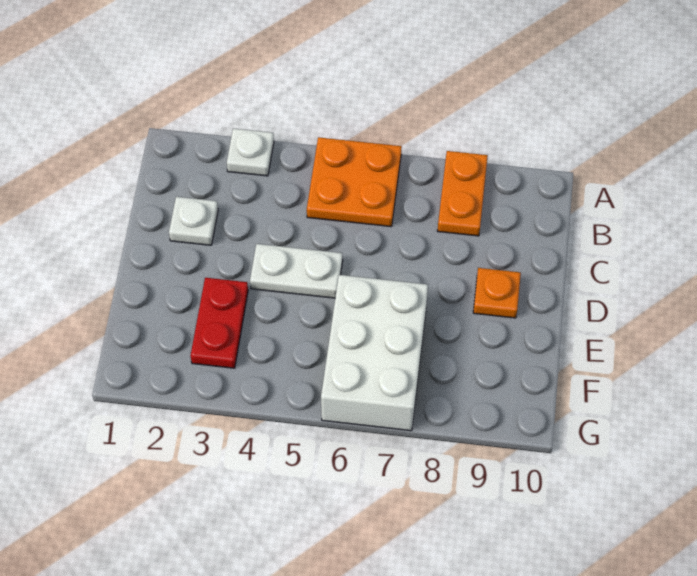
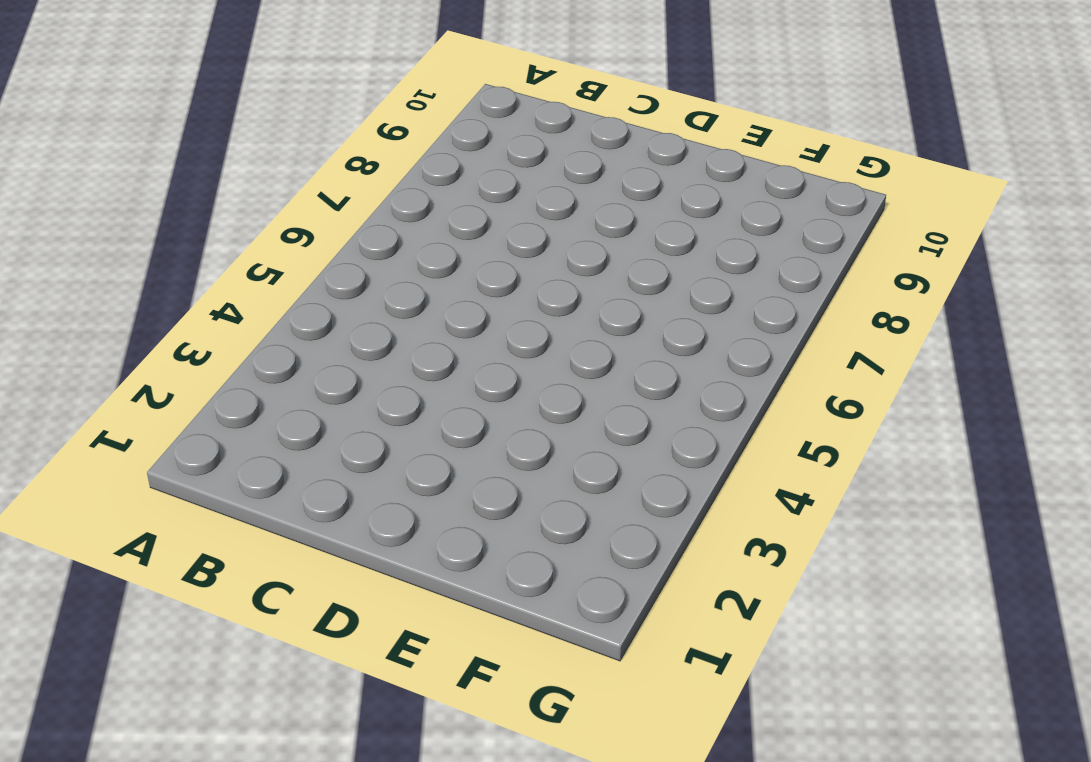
none -> white 1x1 plate [227,128,274,176]
none -> orange 2x2 plate [307,137,402,227]

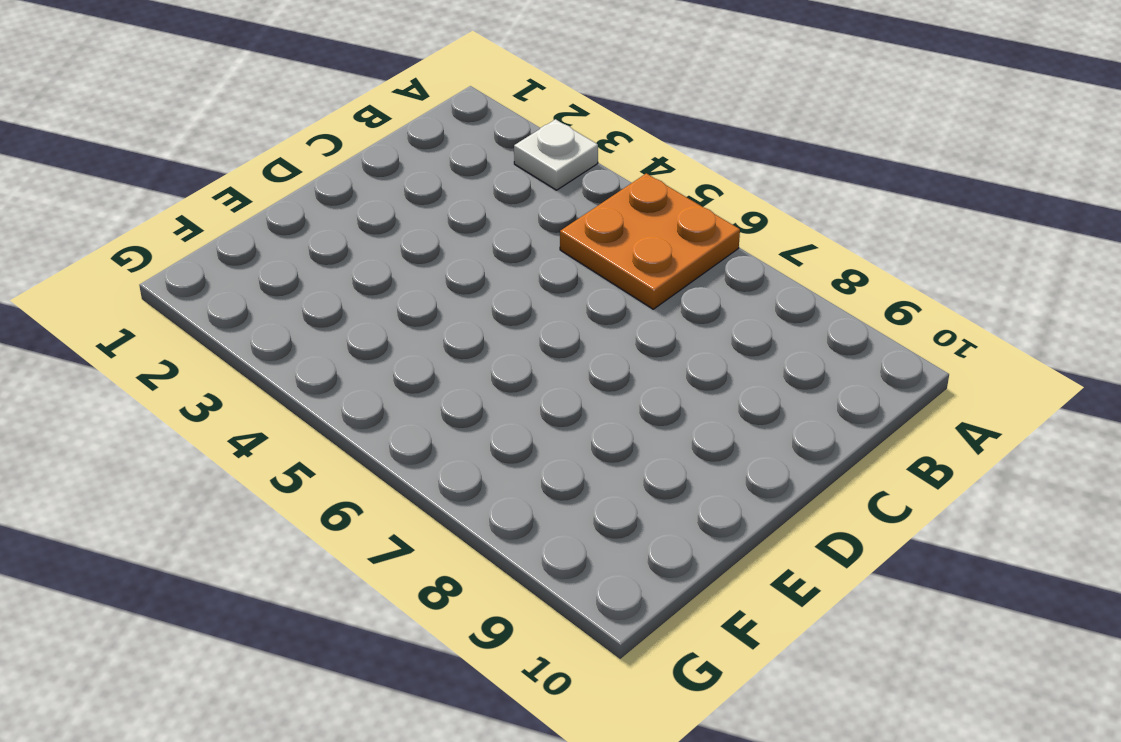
none -> orange 1x2 plate [438,151,488,236]
none -> white 1x1 plate [169,197,218,245]

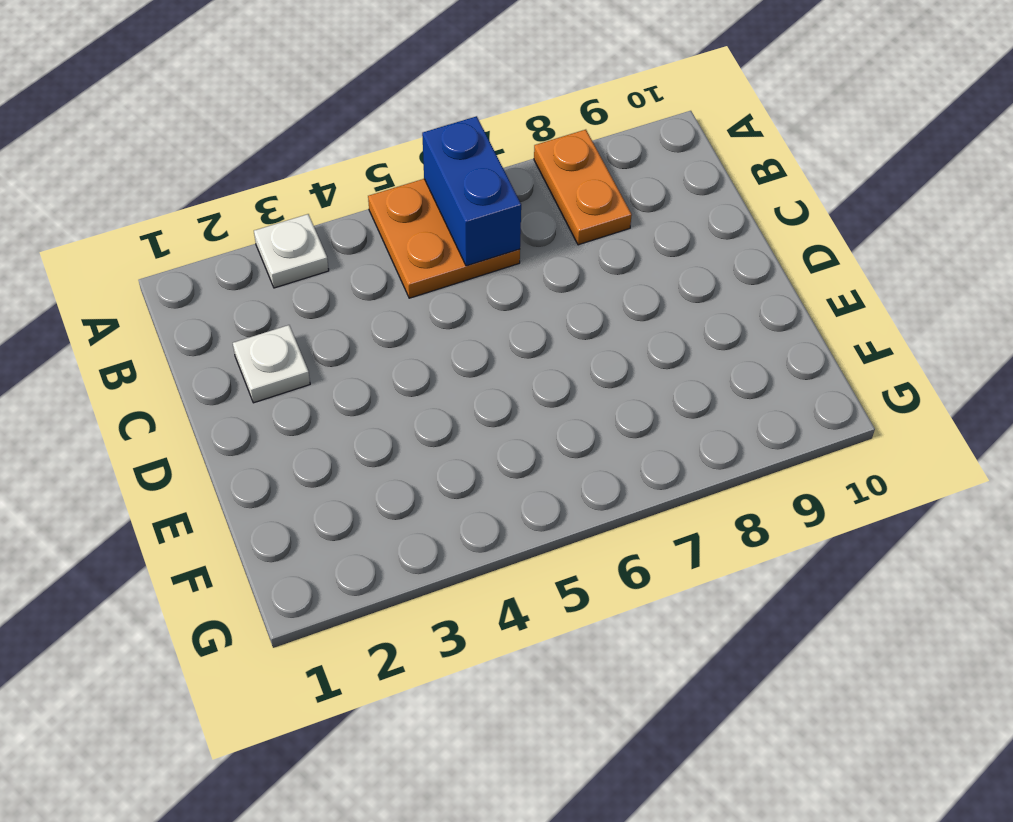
blue 1x2 brick [422,116,521,266] -> none
none -> white 1x2 plate [250,244,343,298]
none -> orange 1x1 plate [473,268,521,318]

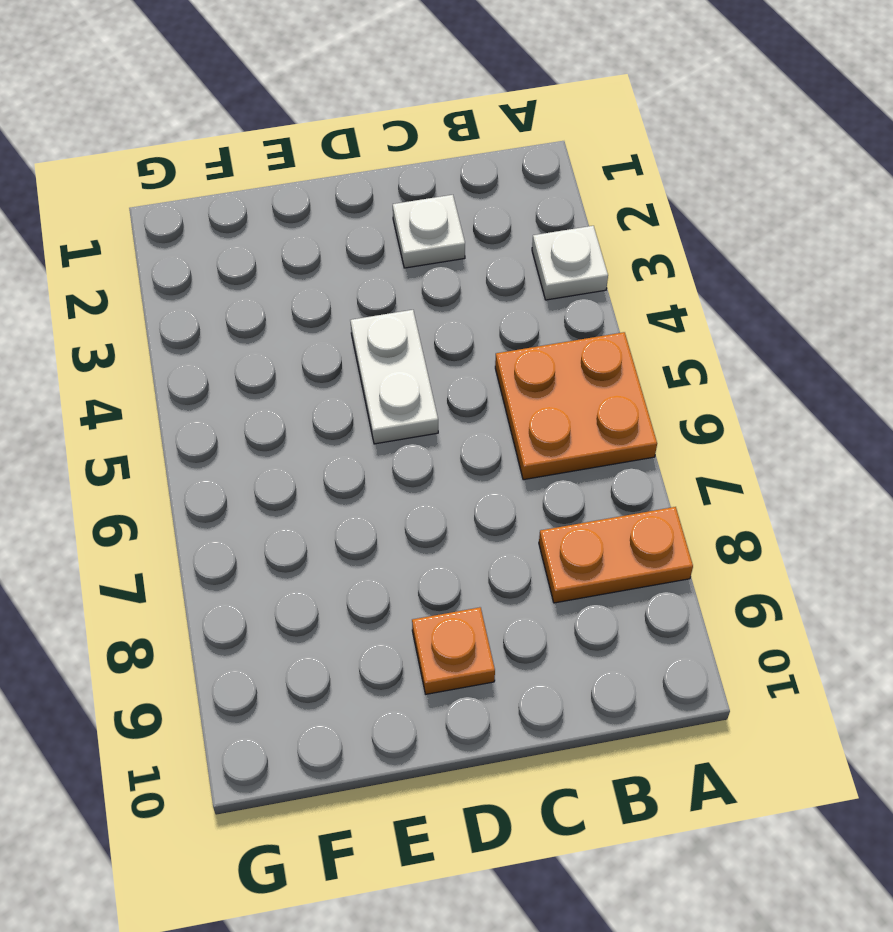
none -> red 1x2 plate [190,278,248,368]
none -> white 2x3 brick [321,275,428,431]

